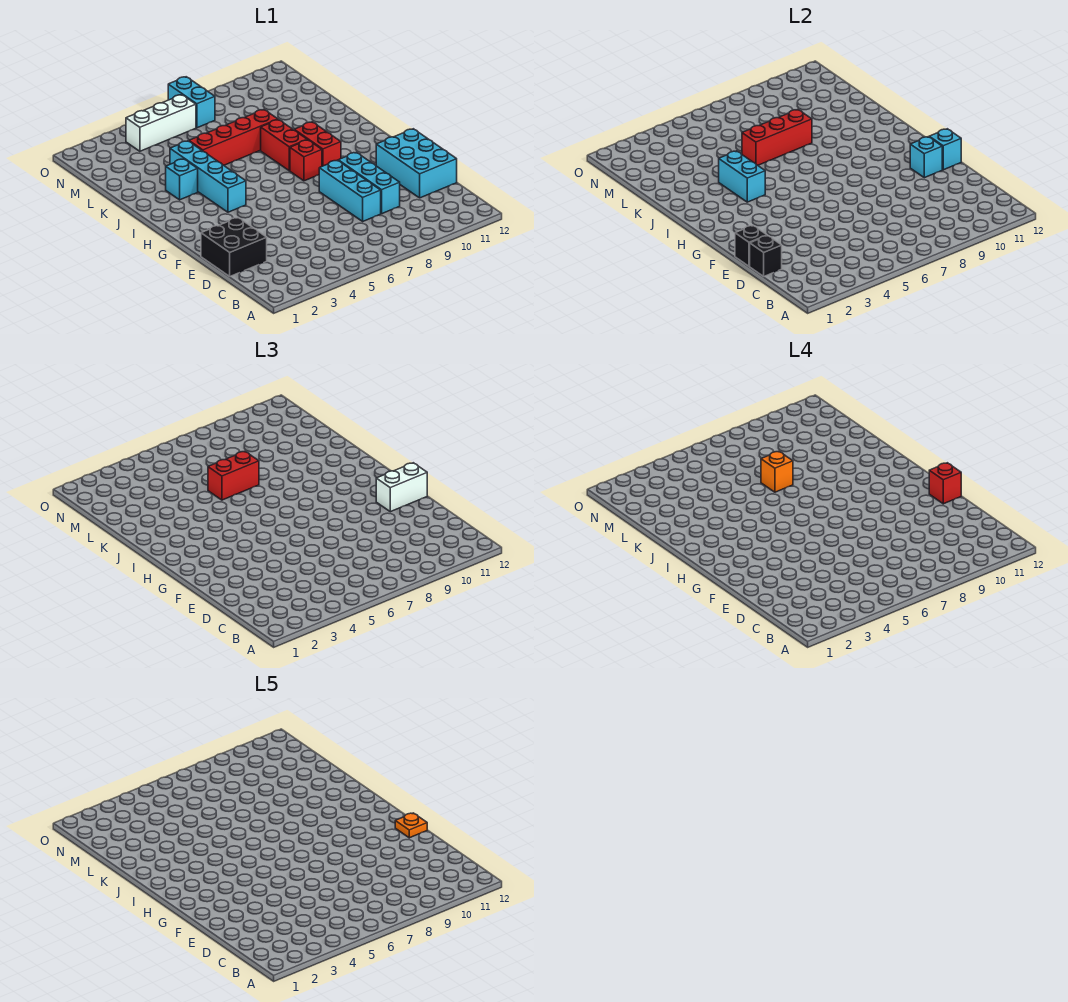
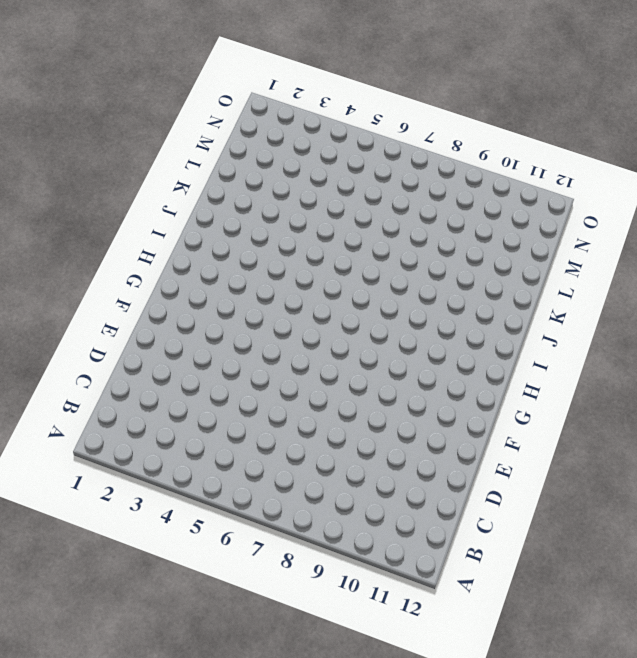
none -> black 2x2 brick [201,218,267,277]
none -> cyan 1x3 brick [319,160,381,221]
none -> cyan 1x3 brick [338,152,400,214]

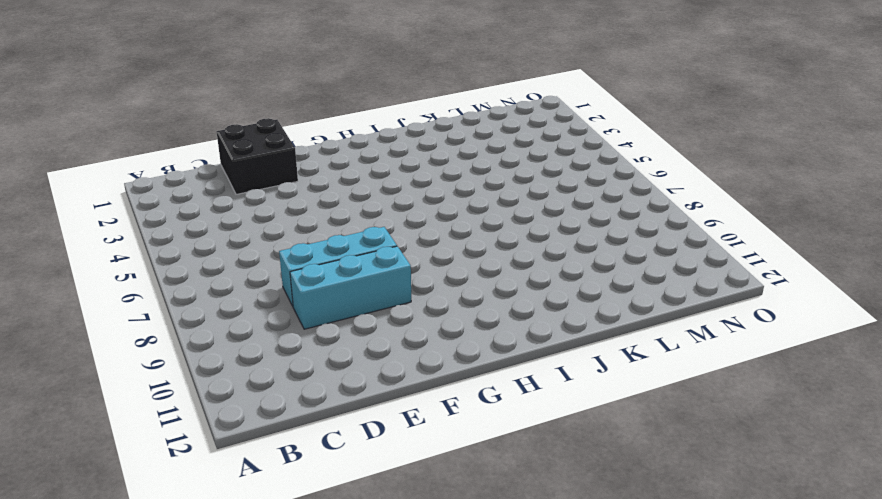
none -> cyan 2x3 brick [376,129,457,198]
none -> cyan 1x4 brick [170,141,246,212]
none -> red 1x1 brick [290,140,322,181]

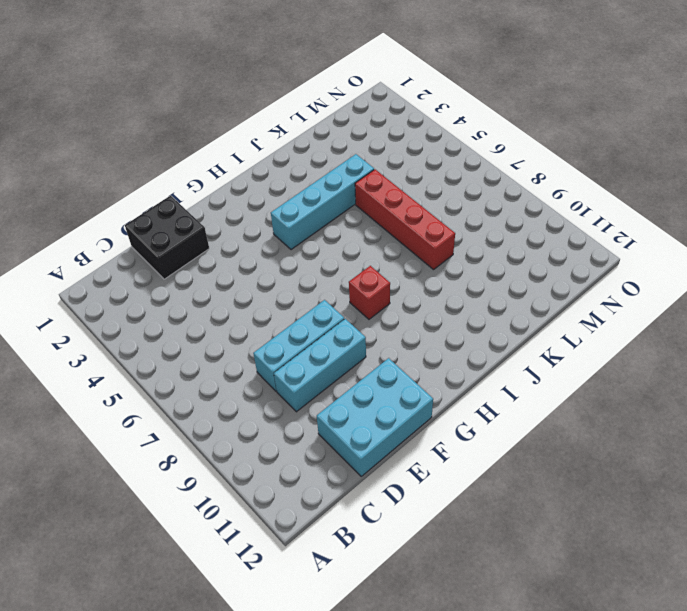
none -> red 1x2 brick [295,122,341,166]
none -> red 1x2 brick [261,120,307,171]
none -> cyan 1x1 brick [166,159,198,200]

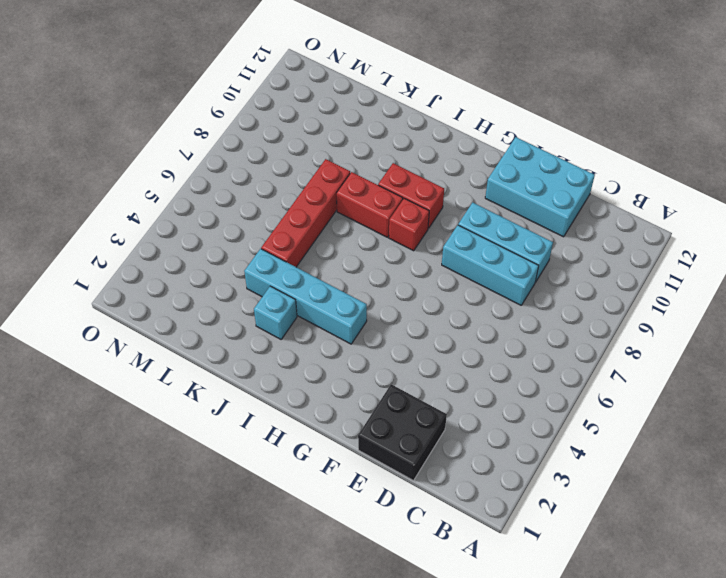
none -> white 1x3 brick [126,95,196,151]
none -> cyan 1x2 brick [168,77,215,128]
none -> black 1x1 brick [750,236,782,277]

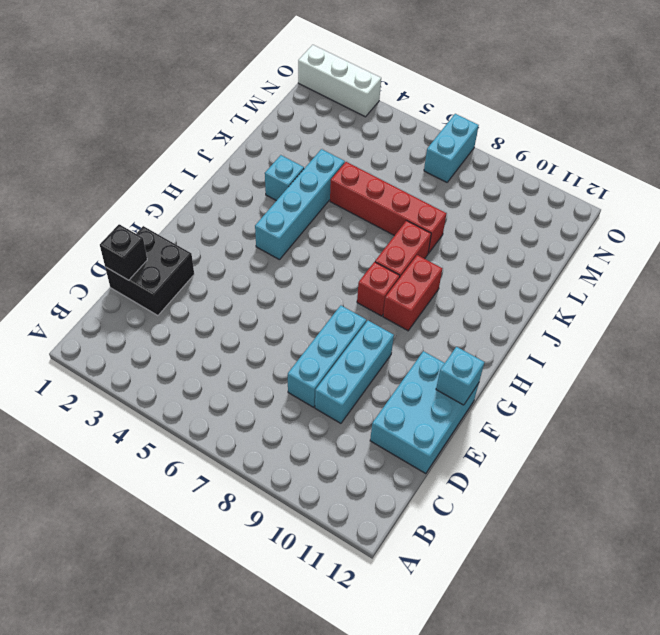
white 1x3 brick [298,45,381,117] -> white 1x3 brick moved to [126,95,196,151]
none -> black 1x1 brick [735,226,767,266]
none -> cyan 1x1 brick [910,137,942,178]
none -> cyan 1x2 brick [719,151,765,202]

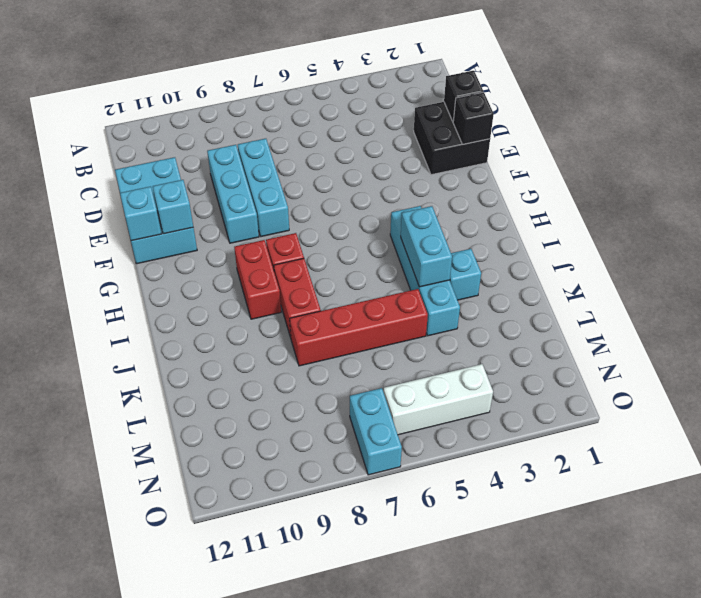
none -> red 1x3 brick [742,110,812,165]
none -> white 1x2 brick [376,463,427,512]
none -> red 1x2 brick [208,452,259,500]

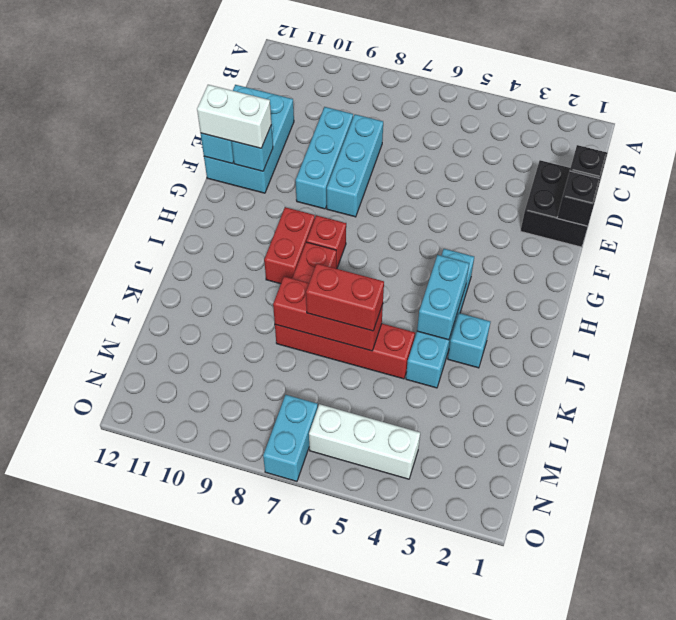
none -> red 1x1 brick [929,463,961,504]
none -> orange 1x1 brick [761,452,793,492]
none -> orange 1x1 plate [395,813,427,838]

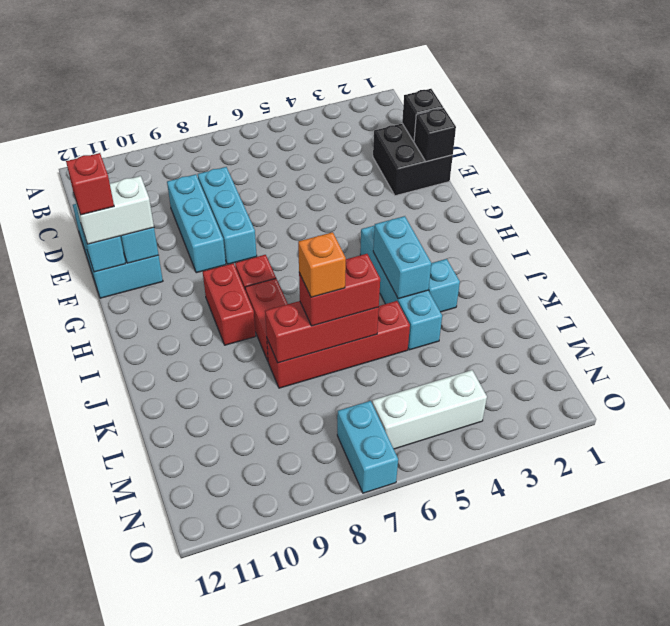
none -> orange 1x1 plate [395,813,427,838]

